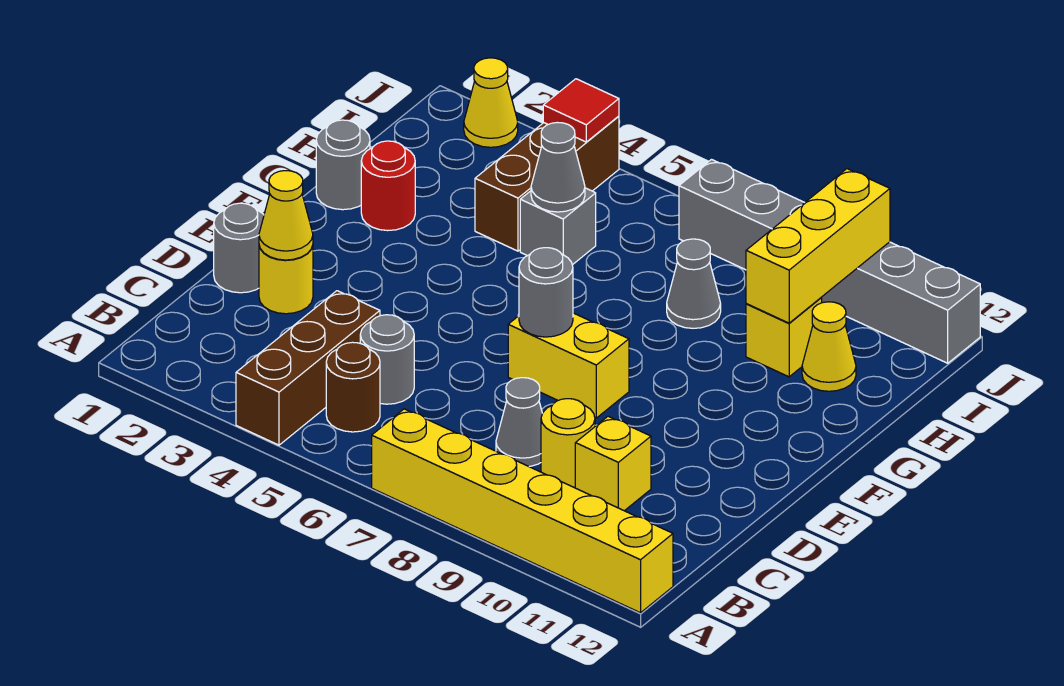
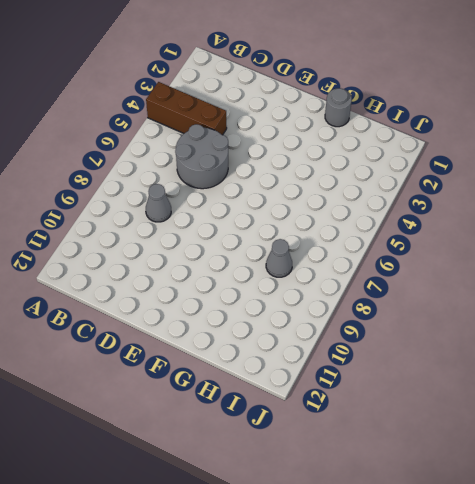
grey 2x2 round brick [175,124,228,189] -> grey 1x1 round brick [360,315,414,404]
none -> yellow 1x6 brick [372,409,673,613]
none -> brown 1x1 round brick [326,342,380,432]
none -> yellow 1x1 round brick [541,399,595,487]

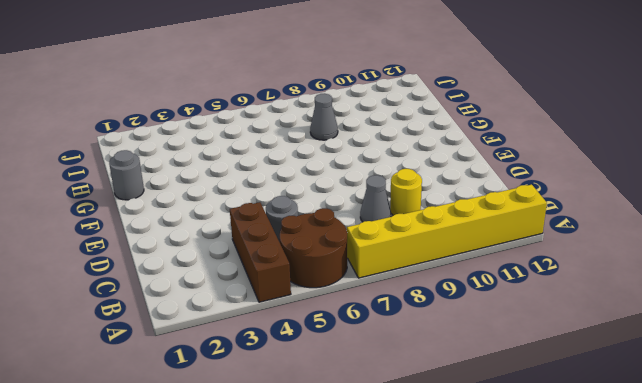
brown 2x2 round brick [280,208,347,288] -> brown 1x1 round brick [326,342,380,432]
none -> yellow 1x1 brick [575,416,651,511]
none -> grey 1x1 round brick [214,203,264,293]
none -> yellow 1x1 round brick [259,245,313,314]

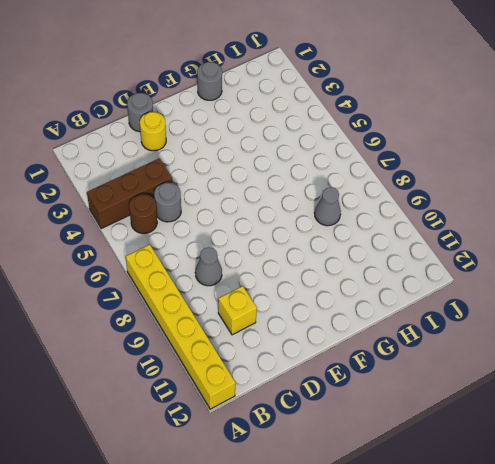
none -> yellow 1x1 round brick [541,399,595,487]
none -> yellow 1x2 brick [508,313,629,418]
none -> red 1x1 round brick [361,141,415,231]

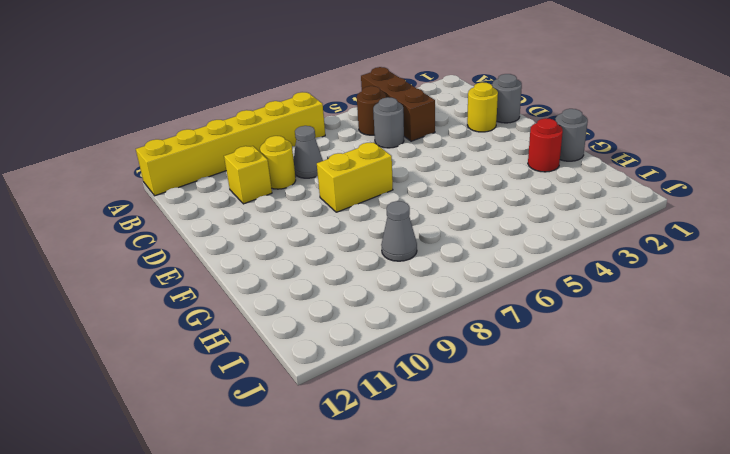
none -> brown 1x3 brick [475,116,619,251]
none -> grey 1x1 brick [520,188,596,265]
none -> yellow 1x1 brick [746,298,822,377]

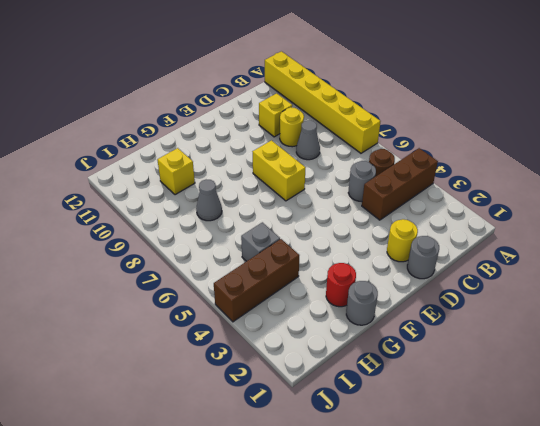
none -> yellow 1x1 cone [802,302,856,391]
none -> yellow 1x1 cone [464,58,518,147]
none -> grey 1x6 brick [679,160,980,363]

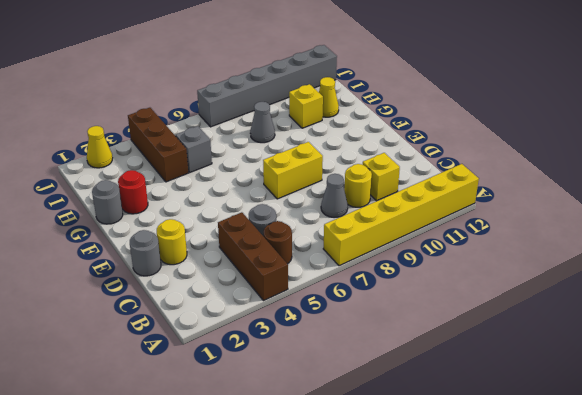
none -> yellow 1x1 cone [259,171,313,260]
none -> grey 1x1 round brick [519,248,573,337]
none -> grey 1x1 cone [531,122,585,212]

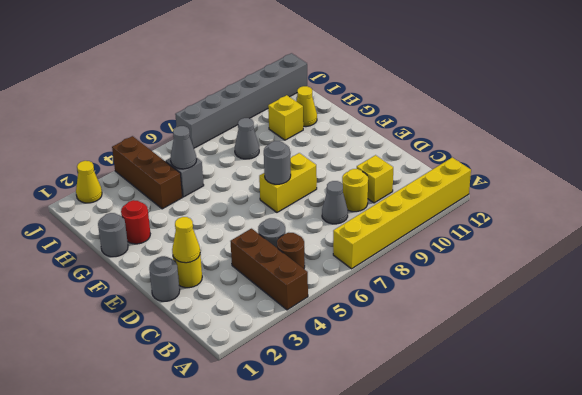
none -> yellow 1x3 brick [746,169,890,323]
none -> red 1x1 tile [543,79,619,142]

